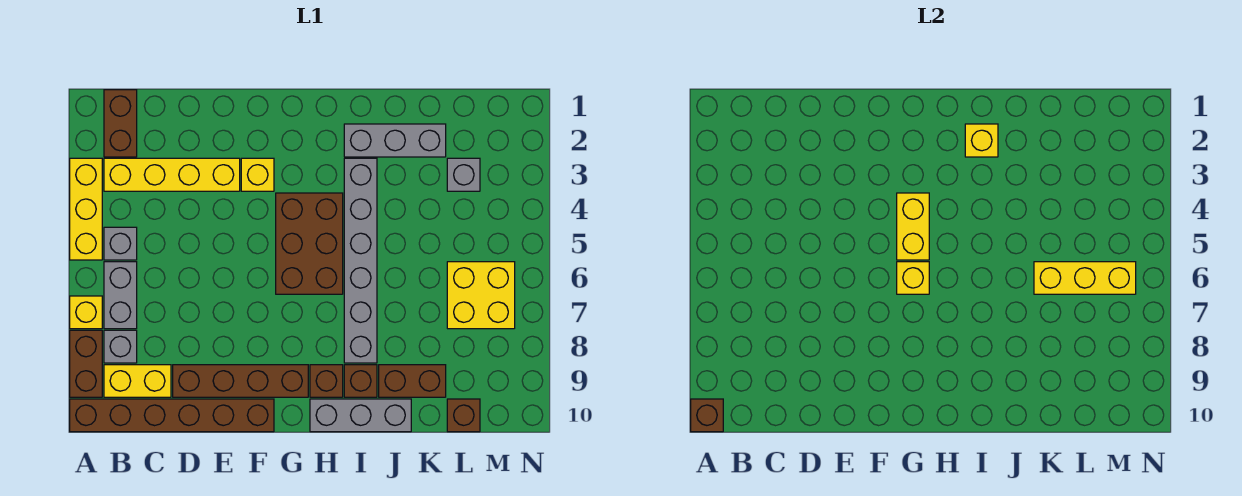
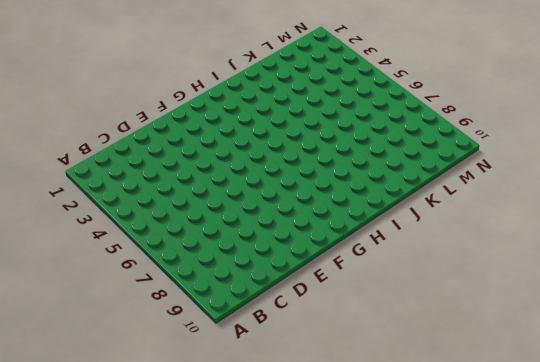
none -> yellow 1x3 brick [70,158,102,260]
none -> yellow 1x1 brick [70,296,102,329]
none -> brown 1x2 brick [70,330,102,397]

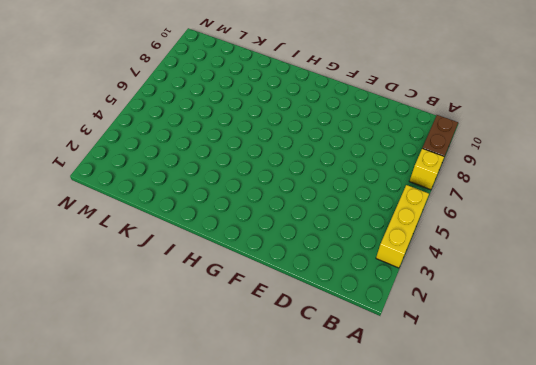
none -> brown 1x6 brick [70,399,274,432]
none -> brown 1x2 brick [104,90,137,157]
none -> yellow 1x4 brick [104,158,240,191]

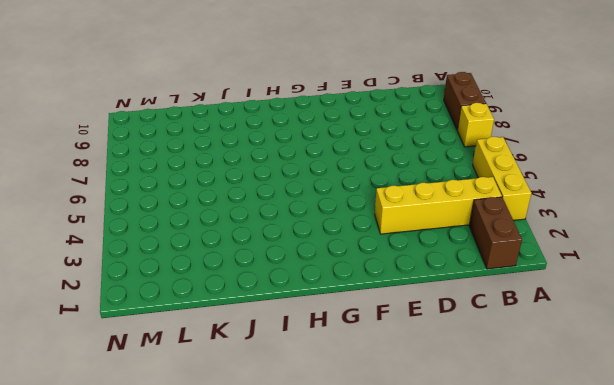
none -> brown 1x6 brick [70,399,274,432]
none -> grey 1x1 brick [104,227,137,260]
none -> grey 1x2 brick [104,262,137,329]

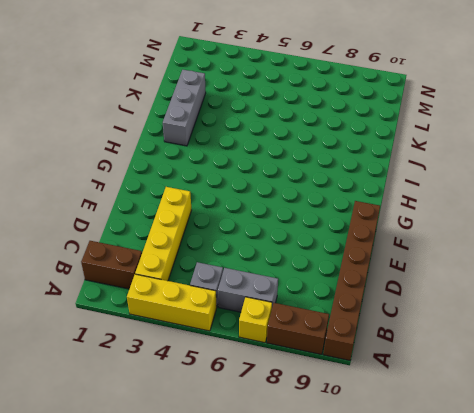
none -> grey 1x1 brick [104,330,137,363]
none -> yellow 1x2 brick [104,365,171,397]
none -> brown 1x4 brick [173,365,308,397]

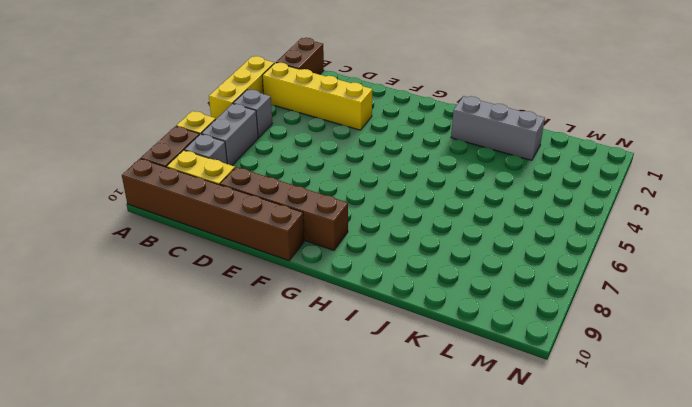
none -> yellow 1x1 brick [241,158,274,191]
none -> brown 2x3 brick [276,193,343,294]
none -> brown 1x1 brick [310,365,343,397]

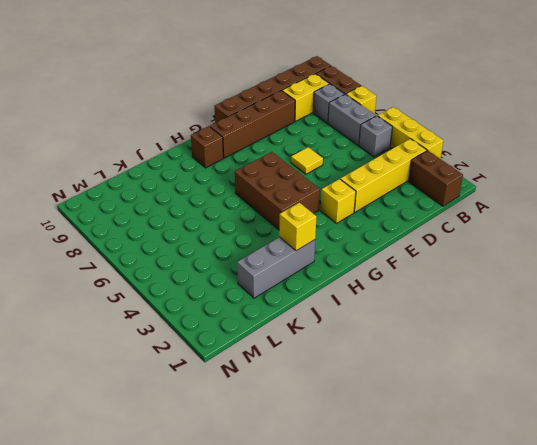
yellow 1x1 tile [291,147,323,174] -> none
none -> grey 1x3 brick [310,399,411,432]
none -> grey 1x6 brick [344,158,377,363]
none -> brown 1x1 brick [344,365,377,397]

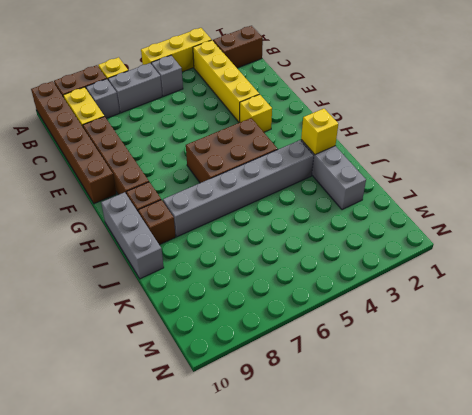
none -> brown 1x2 brick [379,365,446,397]
none -> grey 1x1 brick [447,158,480,191]
none -> yellow 2x2 brick [447,262,515,329]

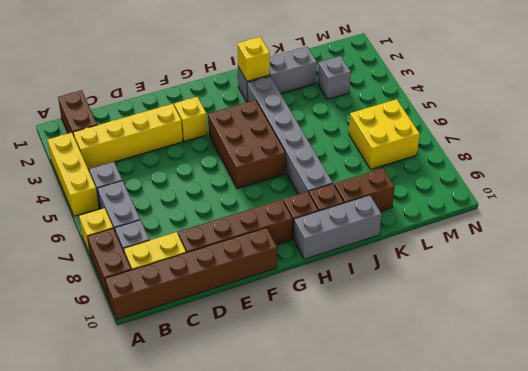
none -> brown 1x1 brick [447,399,480,432]
none -> brown 1x1 brick [691,399,723,432]
none -> yellow 1x2 brick [897,193,929,260]

